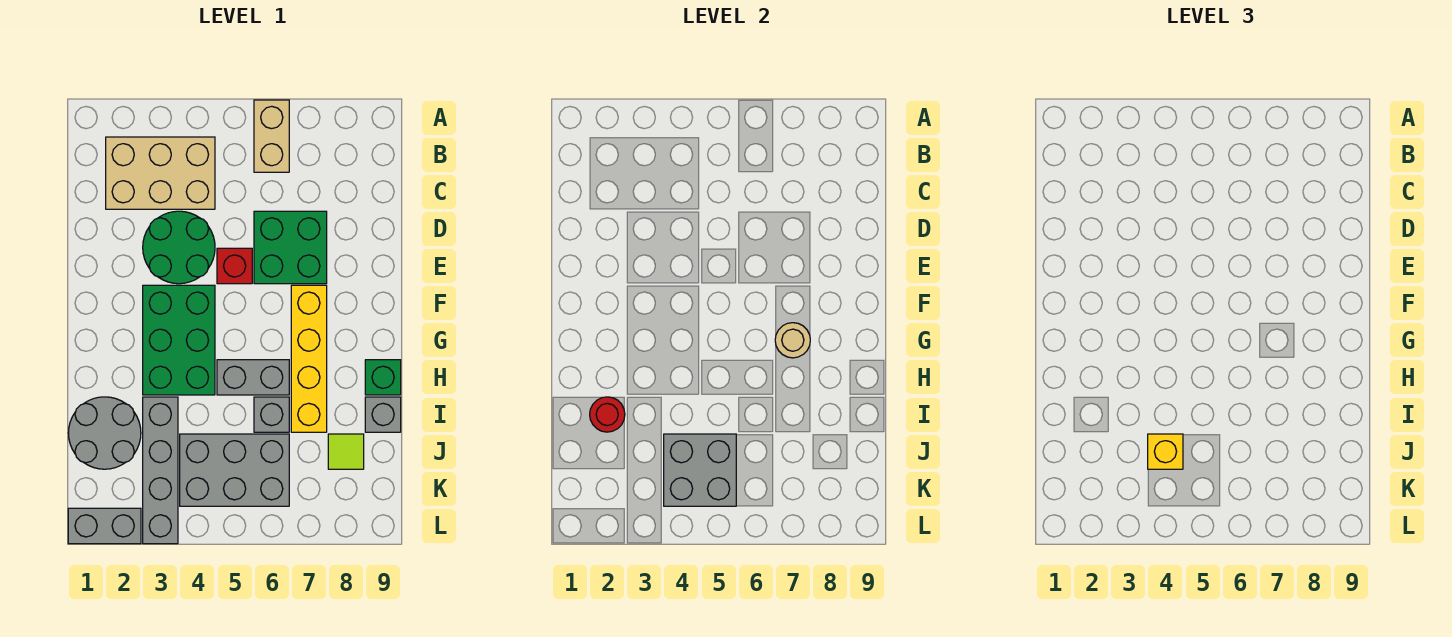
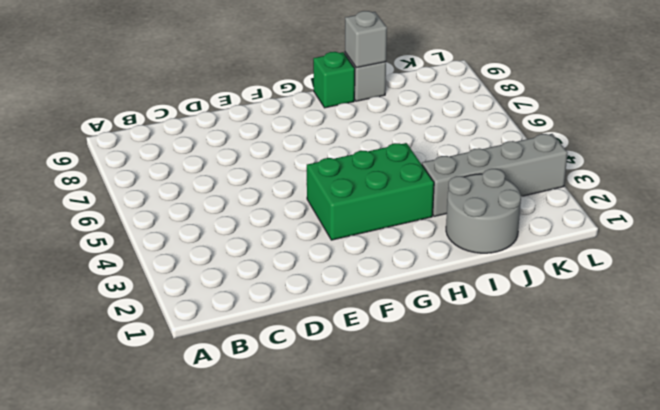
grey 1x1 brick [345,11,387,68] -> grey 1x1 brick moved to [254,397,289,432]
none -> tan 1x2 brick [254,100,289,172]
none -> tan 2x3 brick [106,137,215,209]
none -> green 2x2 round brick [143,211,215,284]

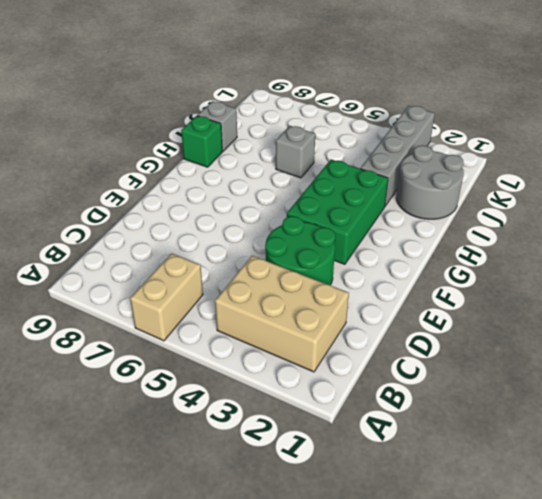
none -> green 2x2 brick [254,211,327,284]
none -> red 1x1 brick [217,248,252,284]
none -> yellow 1x4 brick [291,285,327,432]

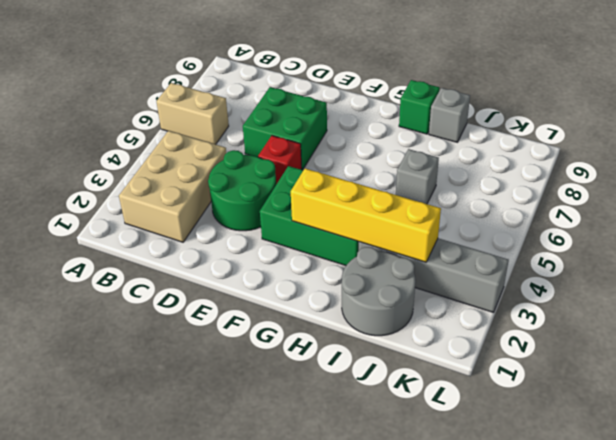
yellow 1x4 brick [291,168,441,262] -> yellow 1x4 brick moved to [291,285,327,432]
none -> grey 1x2 brick [217,360,289,395]
none -> grey 2x3 brick [180,434,289,506]
none -> lime 1x1 tile [328,434,364,469]

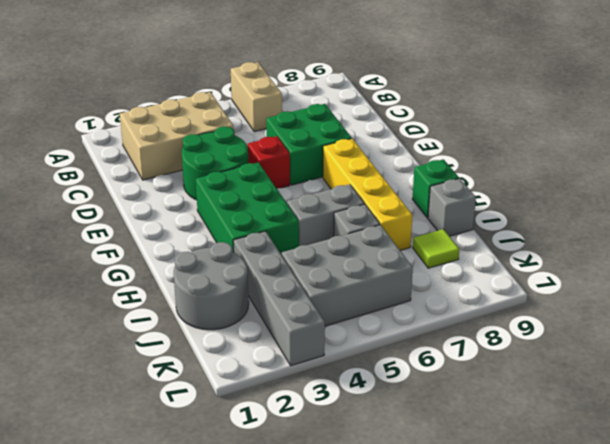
none -> grey 1x2 brick [68,508,141,544]
none -> tan 1x1 round brick [775,323,810,358]
none -> red 1x1 round brick [590,397,625,432]

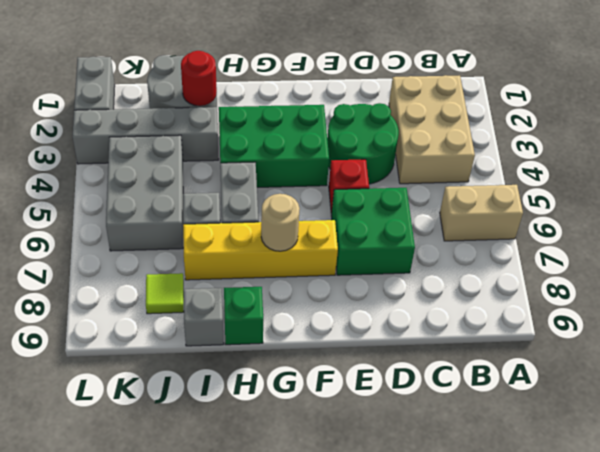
none -> grey 2x2 brick [664,434,736,506]
none -> yellow 1x1 brick [1148,434,1183,469]

